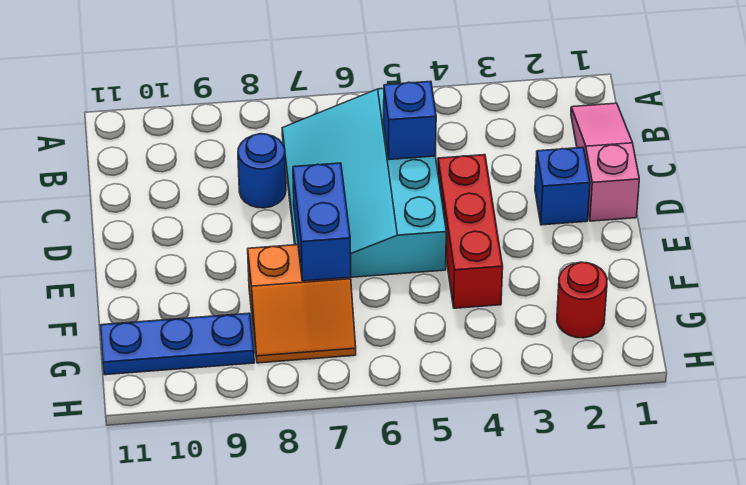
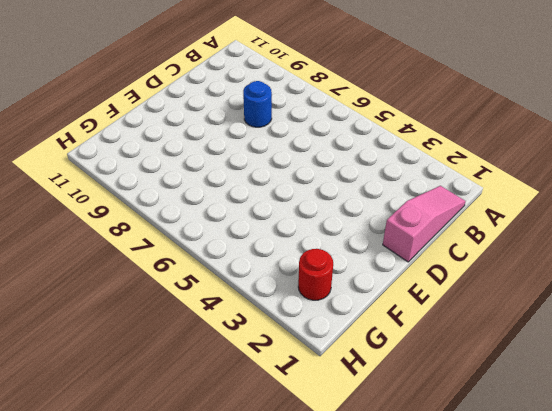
none -> cyan 3x4 slope [282,89,446,277]
none -> blue 1x1 brick [535,147,590,225]

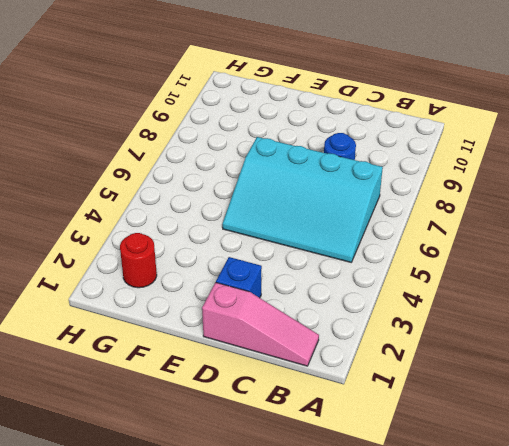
cyan 3x4 slope [222,137,383,262] -> cyan 3x4 slope turned to [282,89,446,277]
none -> red 1x3 brick [438,155,503,308]
none -> orange 2x2 slope [248,245,356,363]

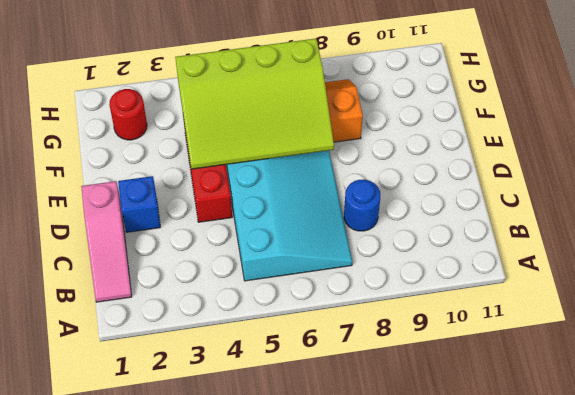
lime 3x4 slope [175,39,334,169] -> blue 1x2 brick [293,163,351,281]
none -> blue 1x3 plate [101,313,254,375]
none -> blue 1x1 brick [384,81,436,160]

